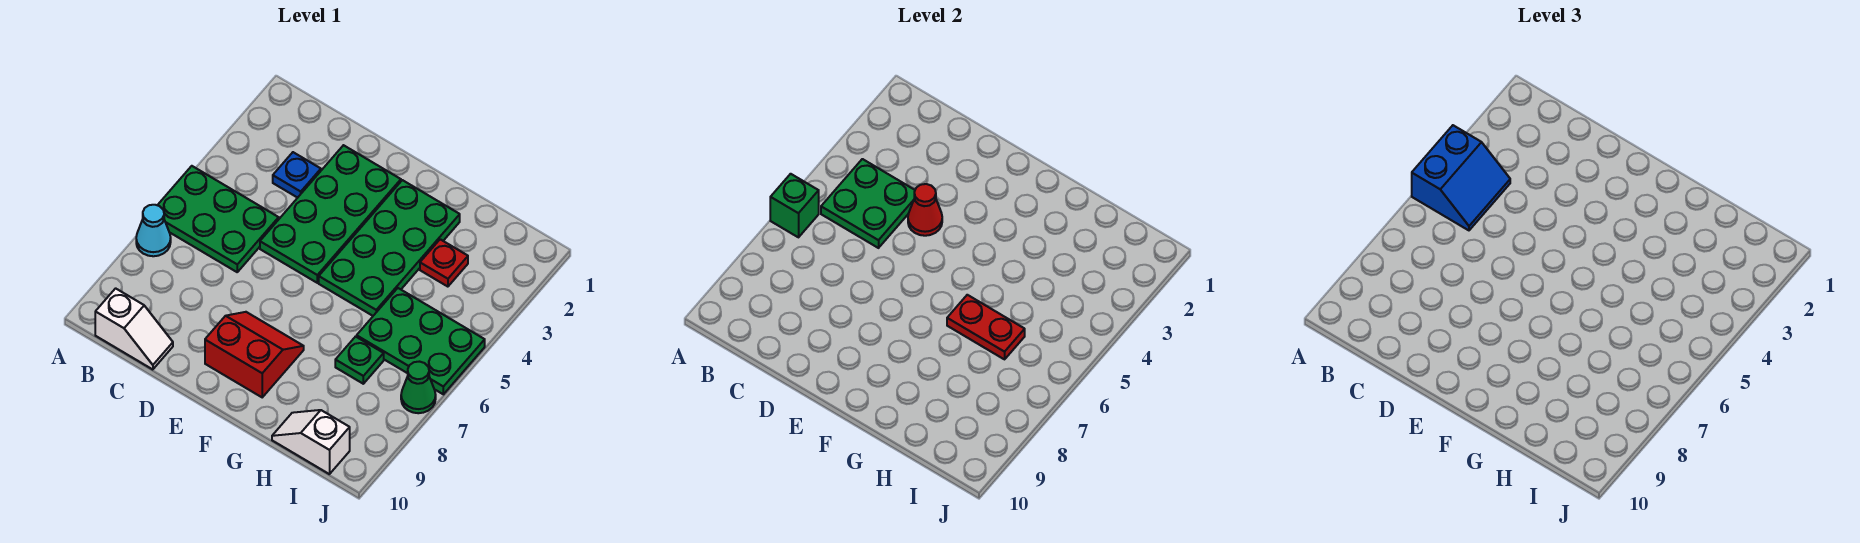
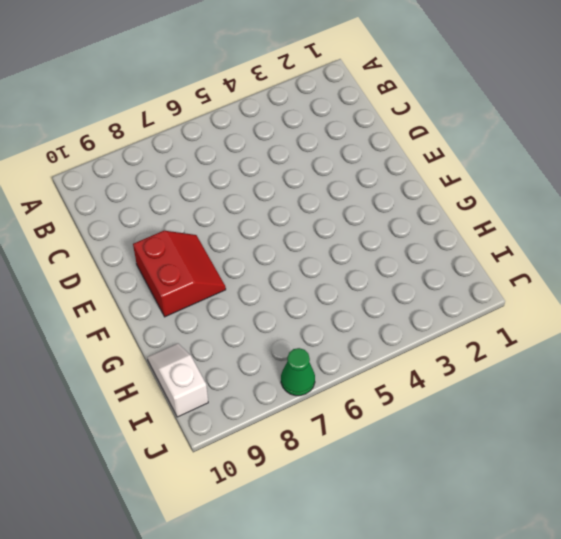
none -> green 2x3 plate [158,166,279,272]
none -> cyan 1x1 cone [136,205,171,256]
none -> white 1x2 slope [95,288,173,370]

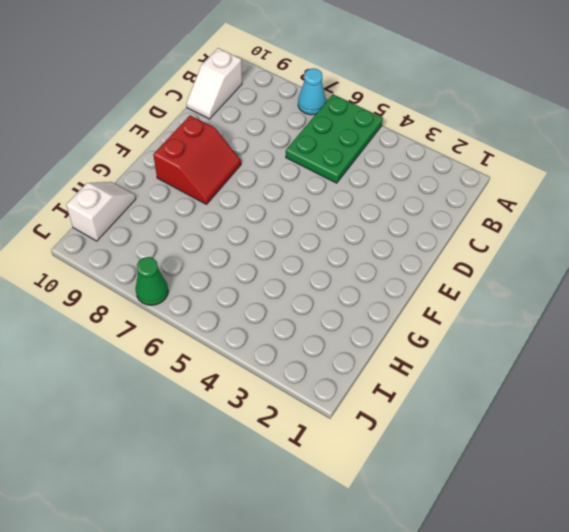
none -> blue 1x1 plate [273,152,321,198]
none -> green 2x4 plate [260,145,401,283]
none -> green 2x4 plate [319,180,460,316]

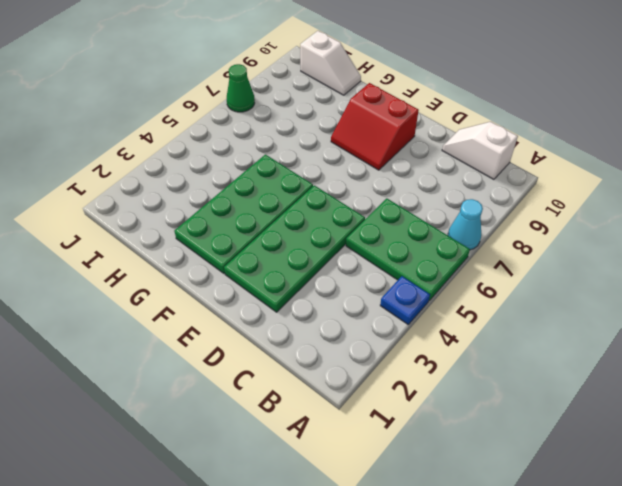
blue 1x1 plate [380,276,430,324] -> blue 1x1 plate moved to [273,152,321,198]
none -> red 1x1 plate [420,239,468,287]
none -> green 2x3 plate [357,288,485,394]
none -> green 1x1 plate [335,337,384,384]

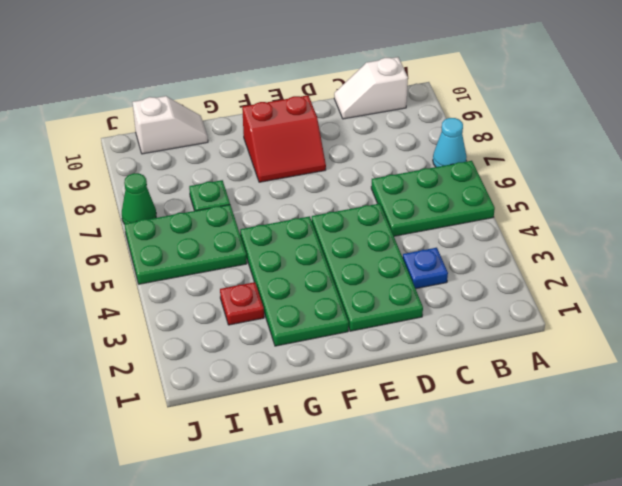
none -> green 1x1 brick [770,174,819,237]
none -> green 2x2 plate [821,159,915,248]
none -> red 1x1 cone [908,184,942,236]

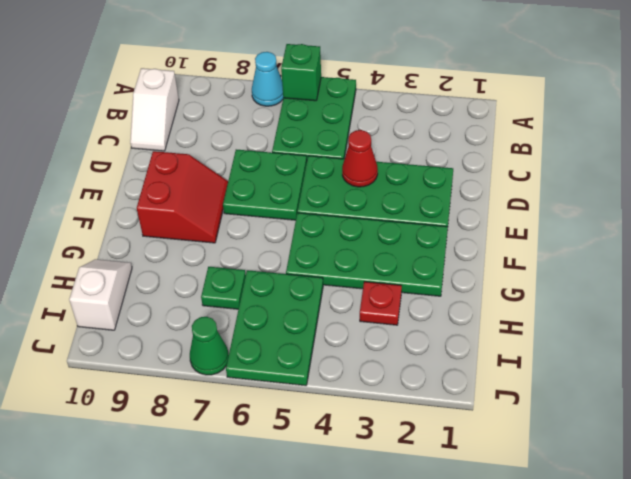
green 2x2 plate [223,150,307,220] -> green 2x2 plate moved to [821,159,915,248]
none -> blue 1x1 plate [273,152,321,198]
none -> red 1x2 plate [947,295,1025,359]
none -> blue 2x2 slope [1412,125,1510,230]

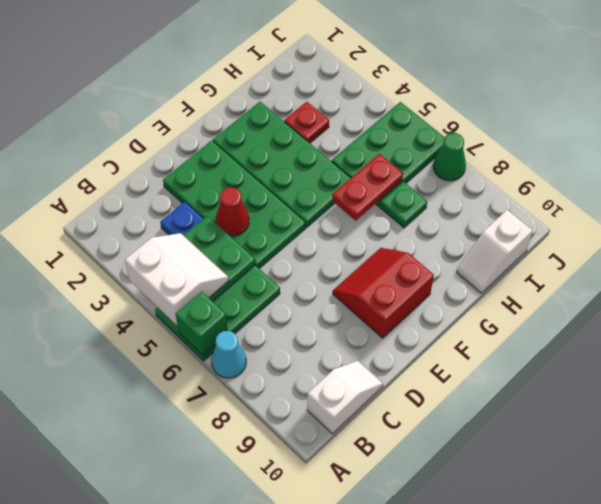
white 2x2 slope [125,233,229,325] -> blue 2x2 slope [1412,125,1510,230]

